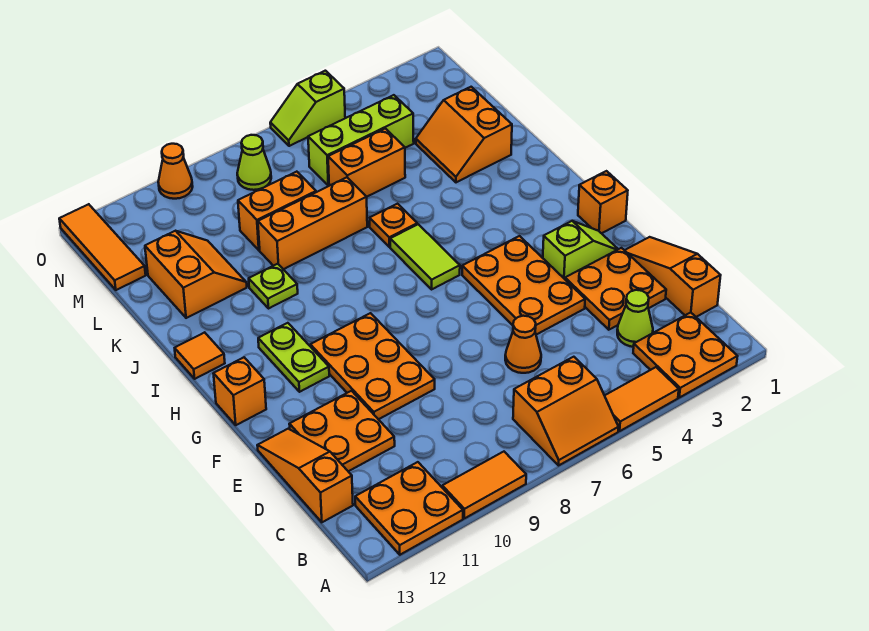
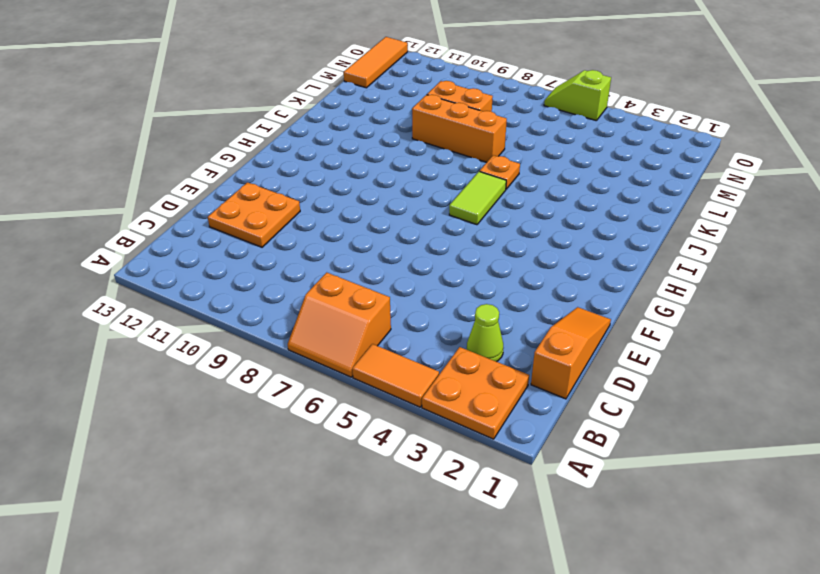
none -> orange 1x2 tile [442,452,526,518]
none -> orange 2x2 plate [355,462,463,555]
none -> orange 1x3 slope [257,429,353,522]
none -> orange 2x2 plate [565,248,666,330]

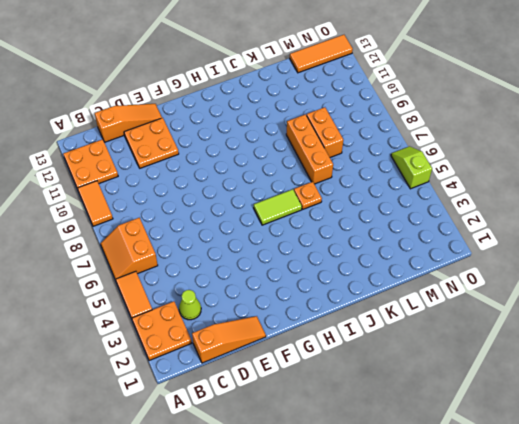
none -> orange 2x2 plate [565,248,666,330]
none -> orange 1x1 cone [505,316,541,373]
none -> orange 2x3 plate [462,236,585,335]
none -> orange 2x3 plate [310,313,435,419]

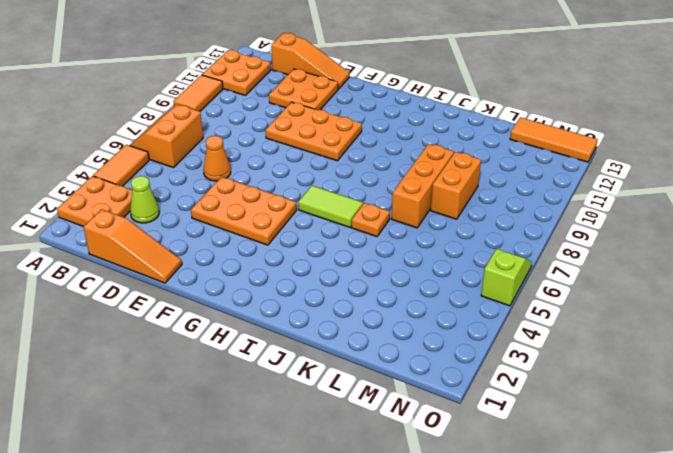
none -> orange 2x2 plate [565,248,666,330]
none -> lime 1x2 slope [543,221,618,279]
none -> orange 1x1 brick [578,171,628,233]
none -> lime 1x2 plate [258,323,329,392]

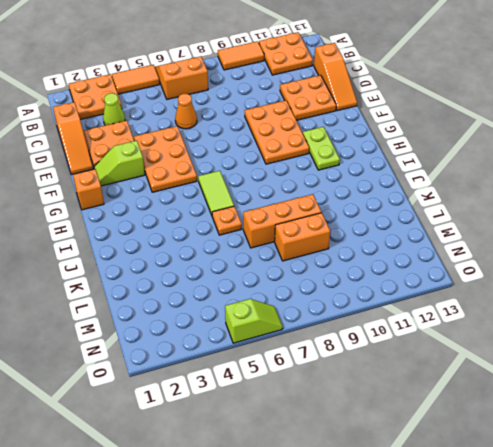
none -> orange 1x1 brick [213,358,266,425]
none -> orange 1x1 tile [175,332,225,379]
none -> lime 1x1 plate [249,264,298,309]
none -> orange 2x2 slope [416,87,512,182]

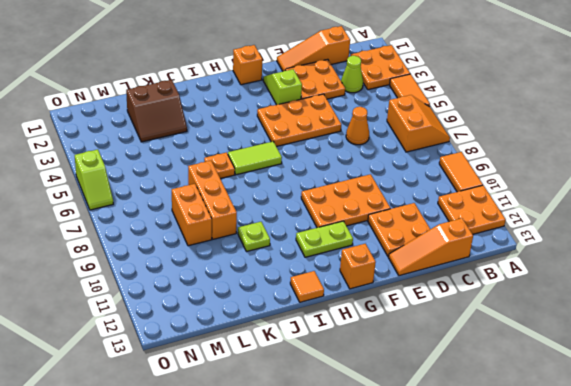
brown 2x2 slope [126,80,187,142] -> orange 2x2 slope [416,87,512,182]
none -> orange 2x2 slope [145,231,247,318]
none -> orange 1x2 brick [328,128,405,197]
none -> lime 1x3 brick [308,95,414,186]
none -> orange 1x3 tile [59,204,146,290]

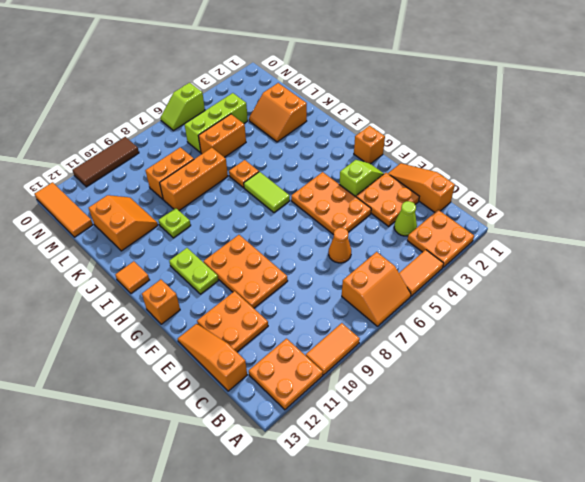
brown 1x3 tile [73,137,139,187] -> orange 1x1 cone [158,144,193,199]
none -> lime 1x1 cone [237,135,271,190]

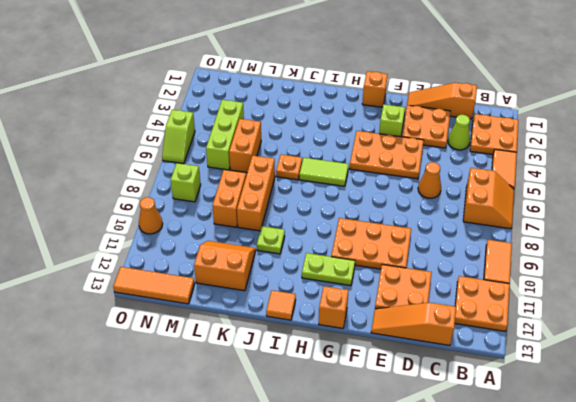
lime 1x1 brick [171,163,201,202] -> lime 1x1 cone [237,135,271,190]
none -> orange 2x2 slope [416,87,512,182]

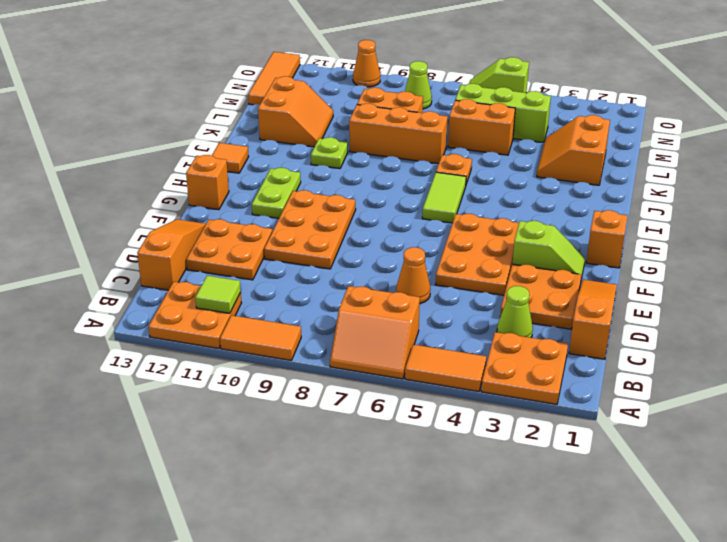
lime 1x1 tile [195,276,241,313] -> none

